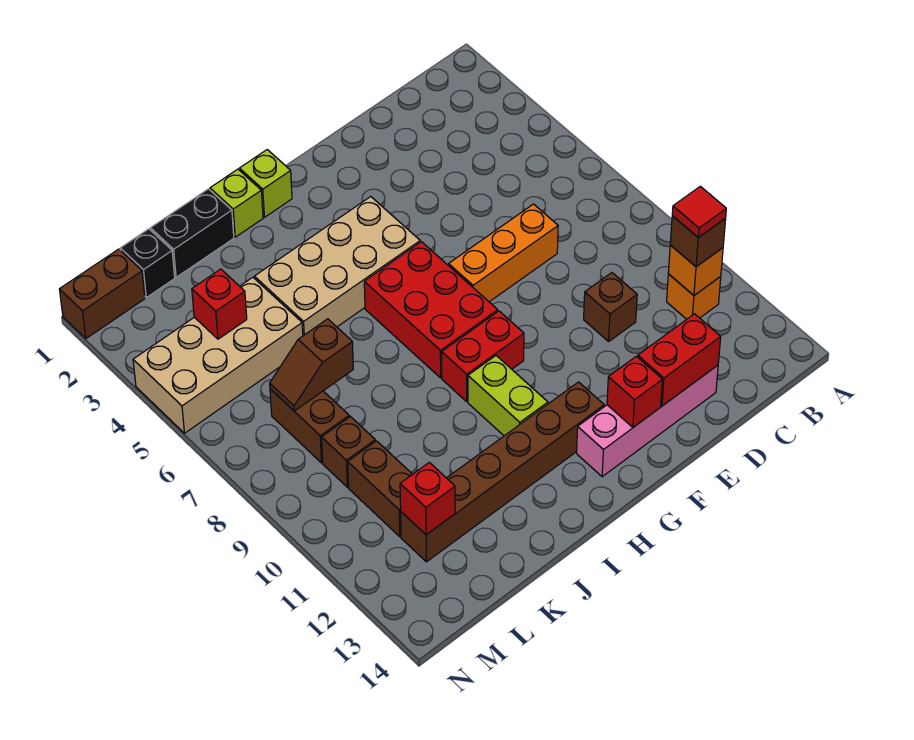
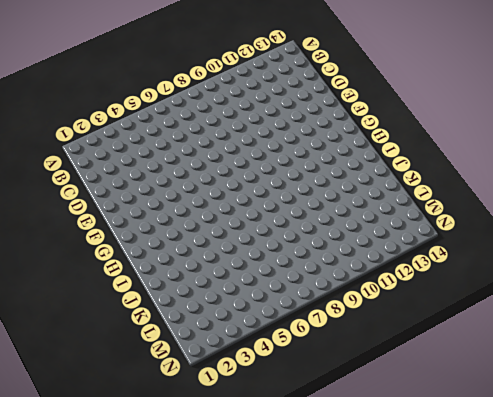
none -> orange 1x1 brick [667,274,721,319]
none -> orange 1x3 brick [449,204,558,302]
none -> brown 1x1 brick [584,273,637,341]

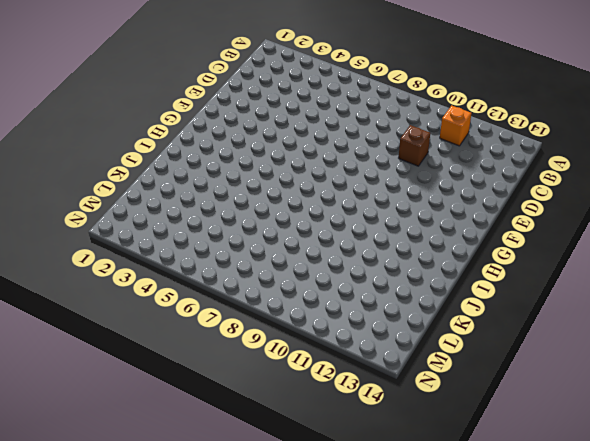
none -> orange 1x3 brick [449,204,558,302]
none -> pink 1x4 brick [577,365,718,477]
none -> tan 2x4 brick [254,197,420,336]

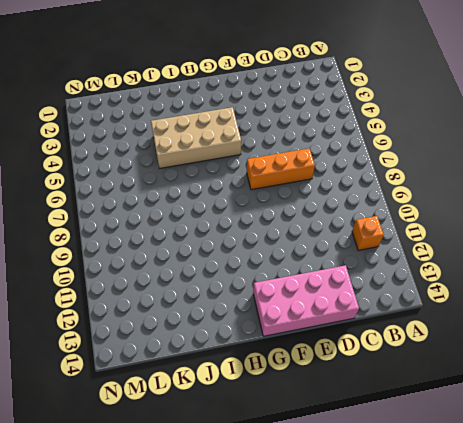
pink 2x4 brick [253,265,359,336] -> pink 1x4 brick [577,365,718,477]
none -> brown 1x1 brick [584,273,637,341]
none -> red 2x3 brick [364,242,498,378]
none -> red 1x2 brick [442,311,524,401]

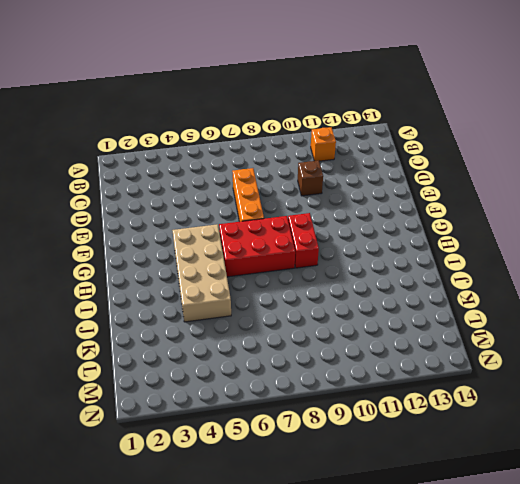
none -> pink 1x4 brick [577,365,718,477]
none -> brown 1x6 brick [401,382,604,562]
none -> lime 1x1 brick [239,150,292,217]

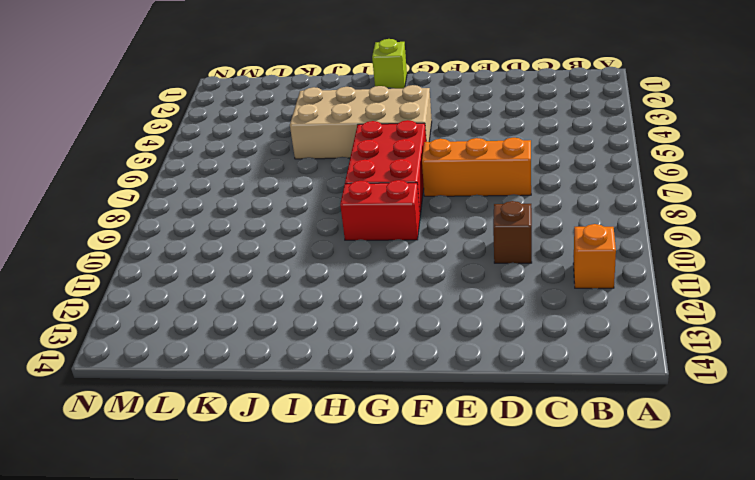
none -> pink 1x4 brick [577,365,718,477]
none -> brown 1x6 brick [401,382,604,562]
none -> lime 1x2 brick [468,356,548,436]

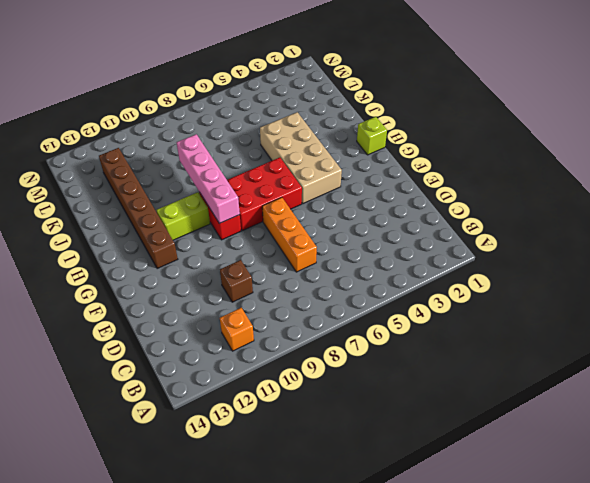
pink 1x4 brick [177,134,240,224] -> pink 1x4 brick moved to [577,365,718,477]
none -> lime 1x1 brick [210,169,263,237]
none -> black 1x2 brick [150,189,234,277]
none -> tan 2x4 brick [133,277,303,433]

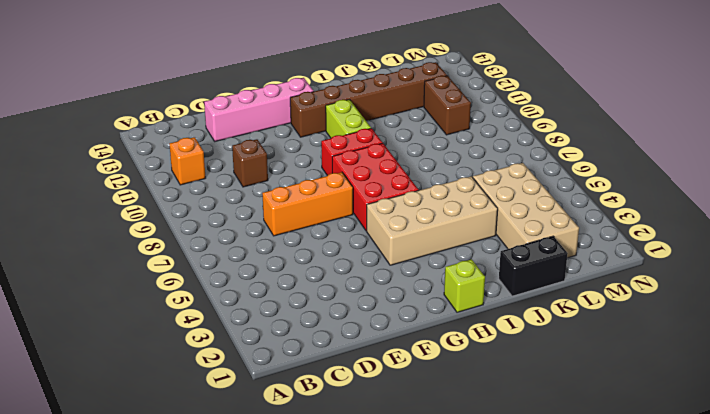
tan 2x4 brick [473,163,579,258] -> tan 2x4 brick turned to [133,277,303,433]
none -> lime 1x1 brick [210,169,263,237]
none -> black 1x1 brick [120,229,175,297]
none -> brown 1x2 brick [270,389,349,463]

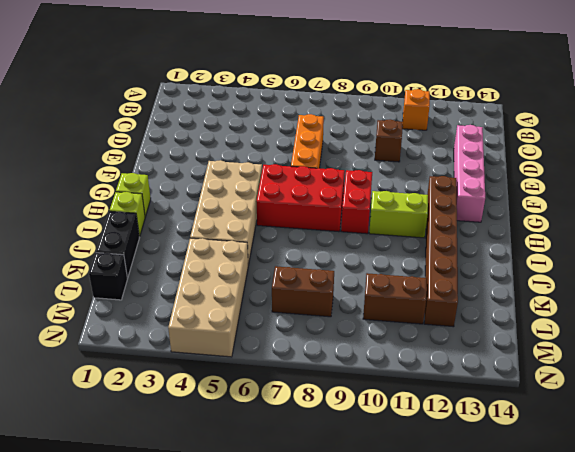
none -> brown 1x1 brick [322,417,375,487]
none -> brown 1x2 brick [59,249,145,338]
none -> orange 1x1 brick [668,245,723,295]

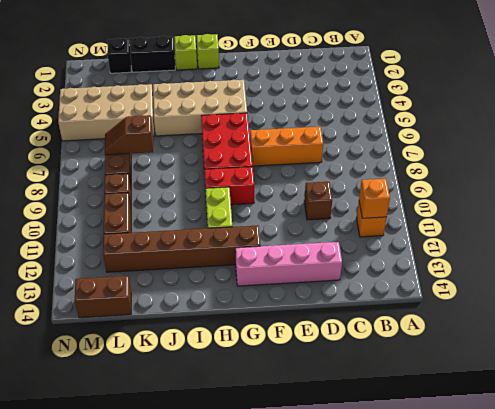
brown 1x2 brick [75,276,131,318] -> brown 1x2 brick moved to [59,249,145,338]
none -> red 1x2 brick [638,314,721,406]
none -> red 1x1 brick [607,356,662,427]
none -> red 1x1 brick [192,269,247,339]

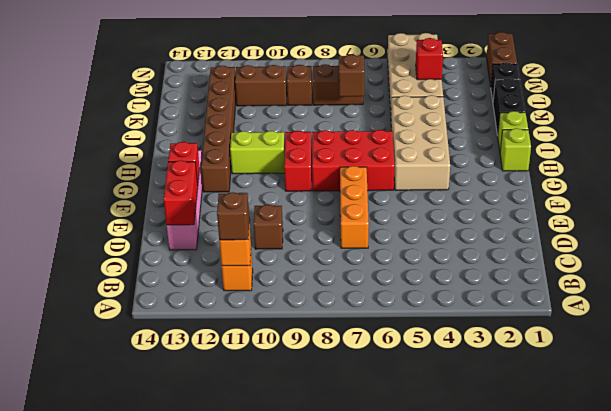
none -> red 1x1 brick [400,462,455,535]
none -> red 1x1 tile [672,186,726,238]

